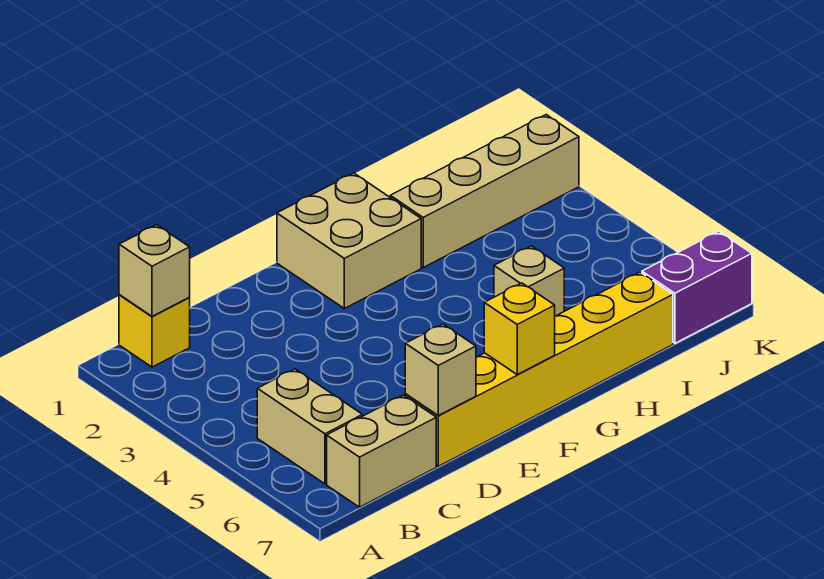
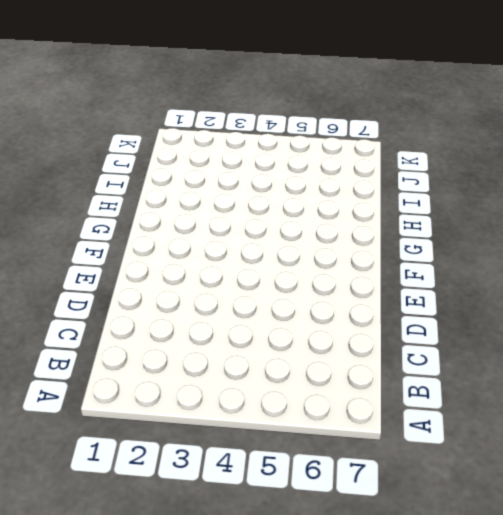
none -> yellow 1x1 brick [119,295,190,367]
none -> tan 1x2 brick [257,369,362,484]

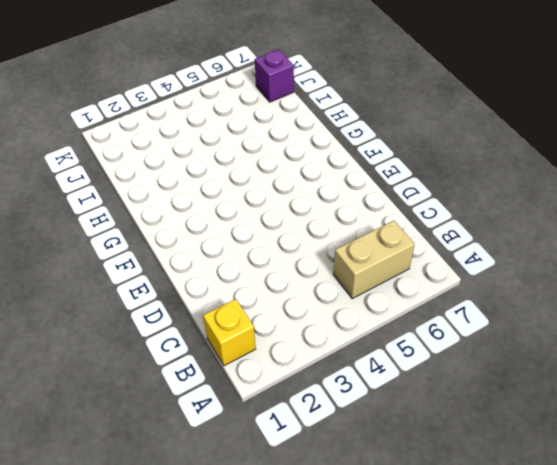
purple 1x1 brick [255,50,294,102] -> purple 1x2 brick [642,231,752,343]
none -> tan 1x2 brick [327,395,436,507]
none -> yellow 1x6 brick [405,272,673,466]

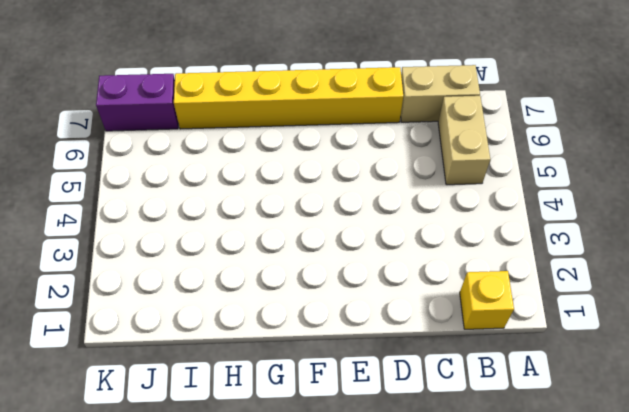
none -> tan 2x2 brick [277,173,421,308]
none -> tan 1x4 brick [390,115,579,267]

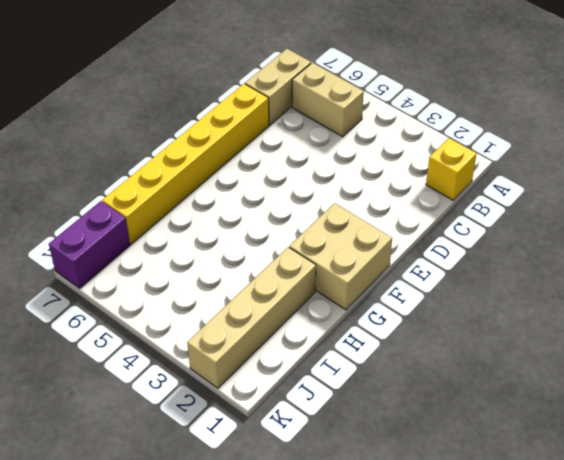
none -> tan 1x1 brick [494,246,564,316]
none -> tan 1x1 brick [119,225,190,316]

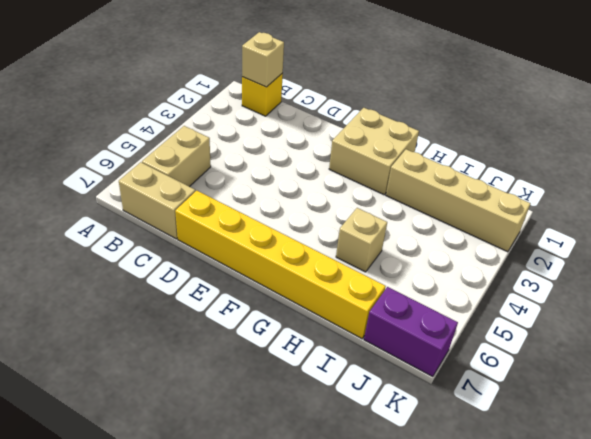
none -> tan 1x1 brick [405,324,476,416]
none -> yellow 1x1 brick [484,283,555,374]

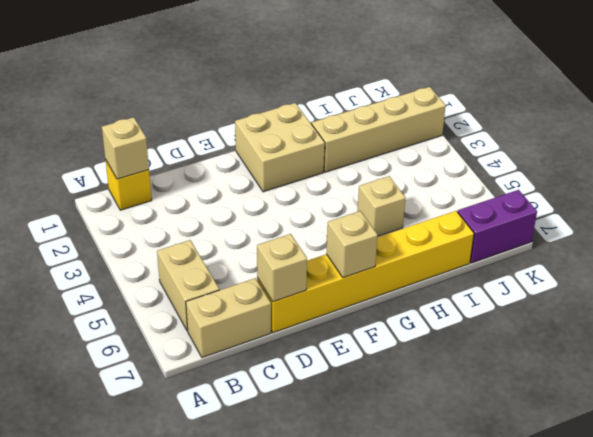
tan 1x1 brick [326,211,378,278] -> yellow 1x1 brick [484,283,555,374]

